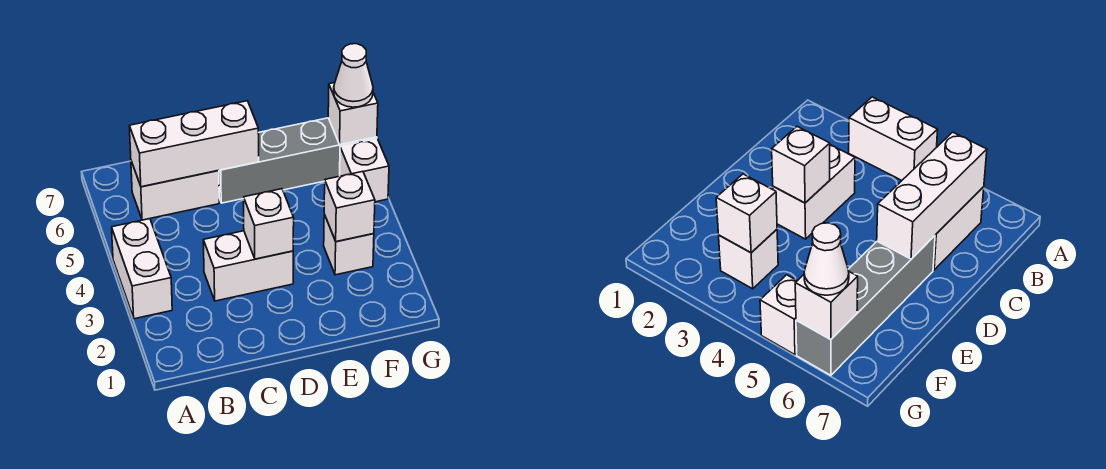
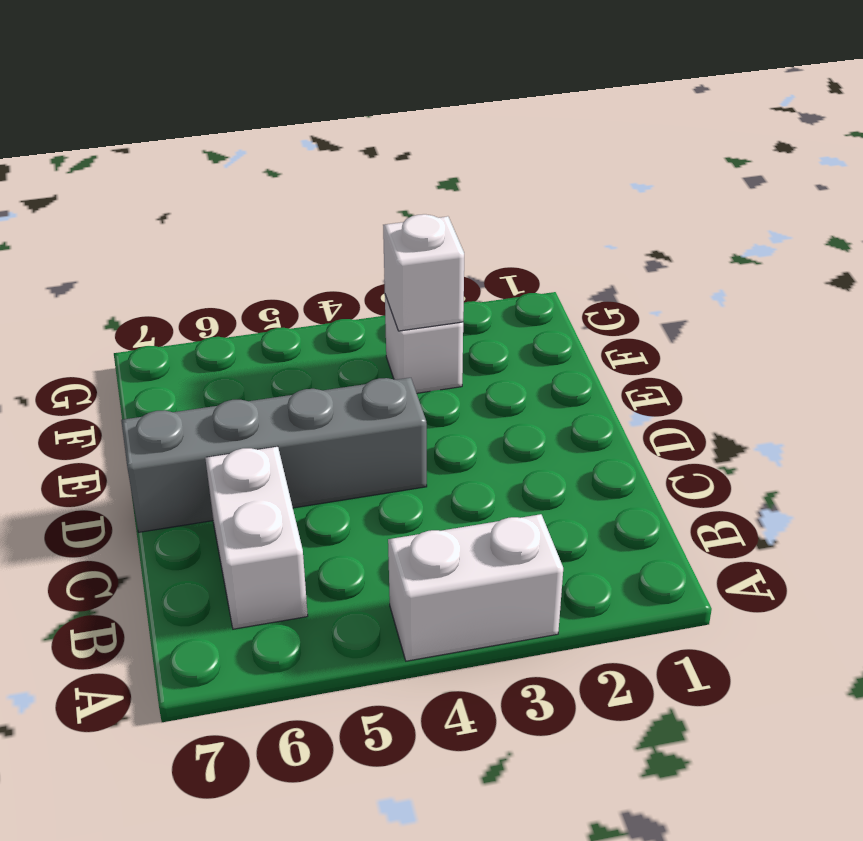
grey 1x4 brick [121,378,427,532] -> grey 1x4 brick turned to [219,118,377,203]
none -> white 1x2 brick [203,231,293,301]
none -> white 1x1 brick [340,139,389,202]

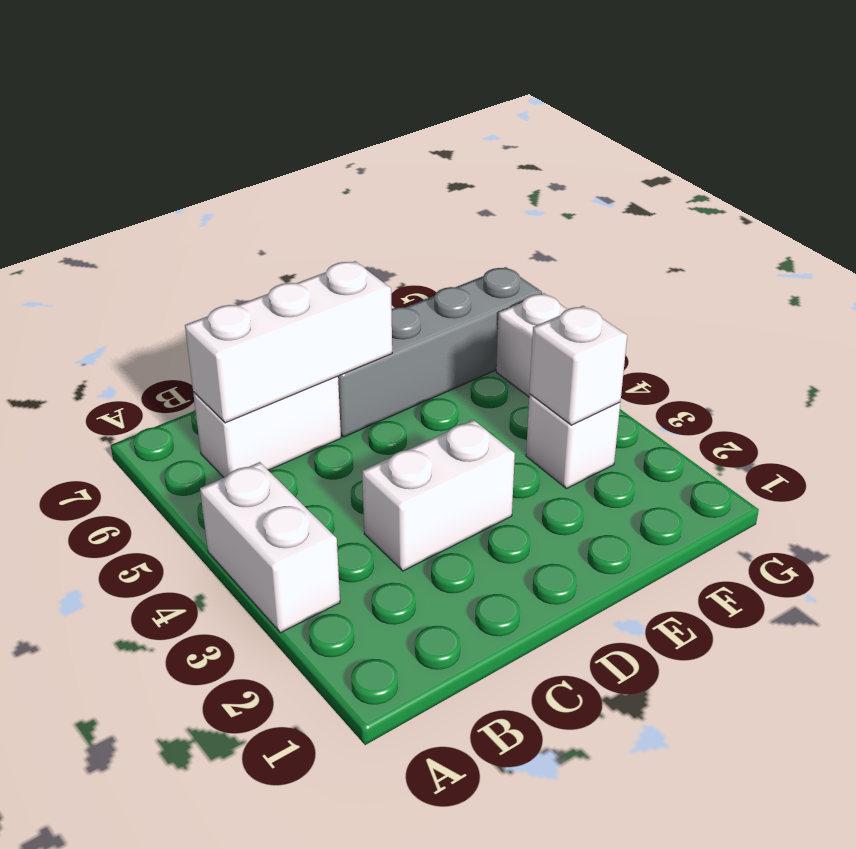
none -> white 1x1 brick [244,189,294,259]
none -> white 1x1 brick [328,83,378,145]

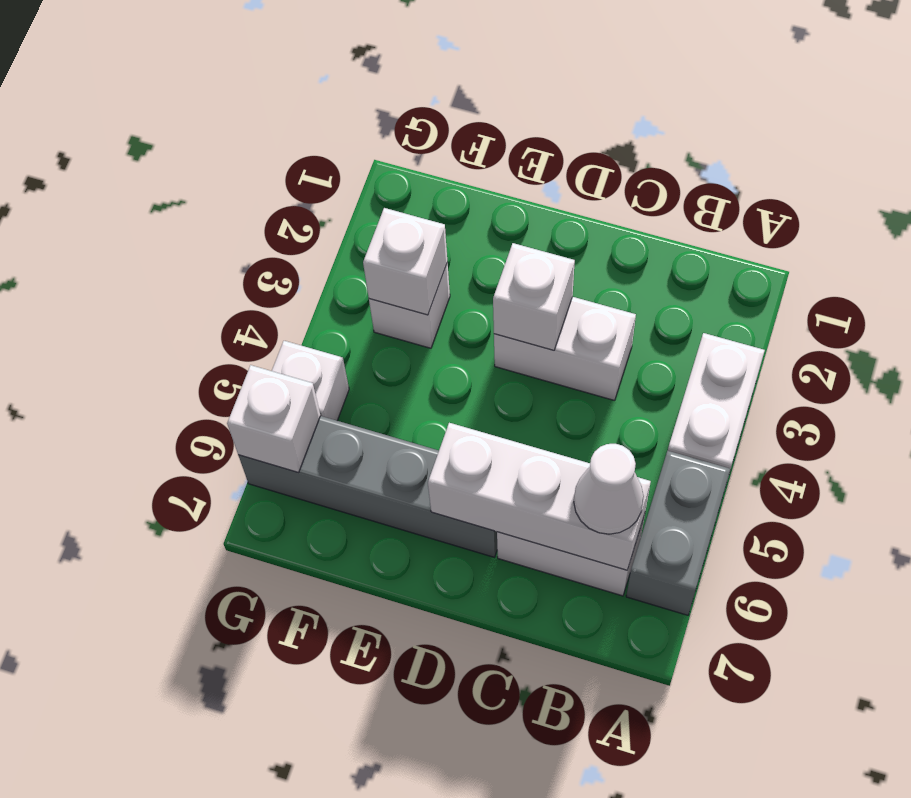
grey 1x2 brick [626,451,730,615] -> none
white 1x1 cone [574,444,644,534] -> white 1x1 cone moved to [334,44,373,107]

